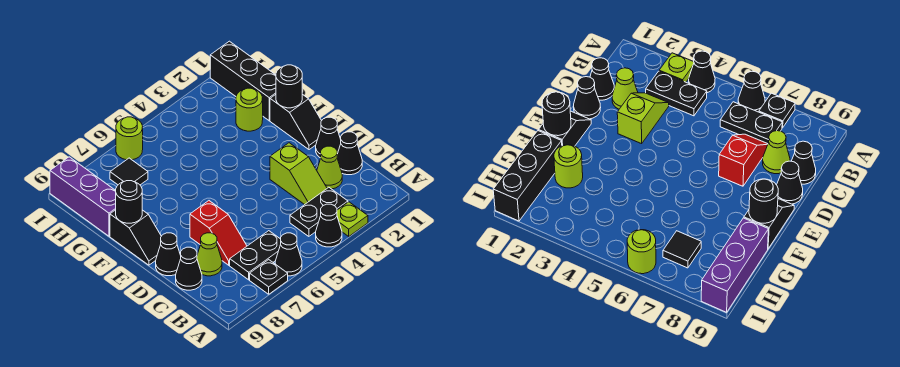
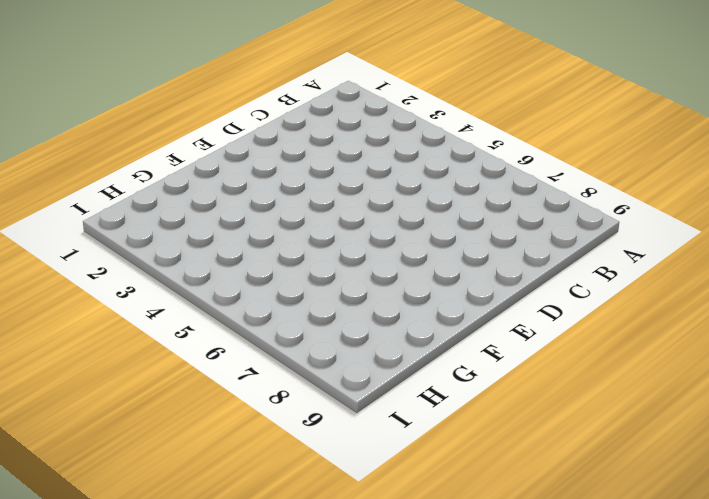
none -> lime 1x1 plate [337,202,368,236]
none -> black 1x1 cone [316,204,342,247]
none -> black 1x1 cone [275,233,302,276]

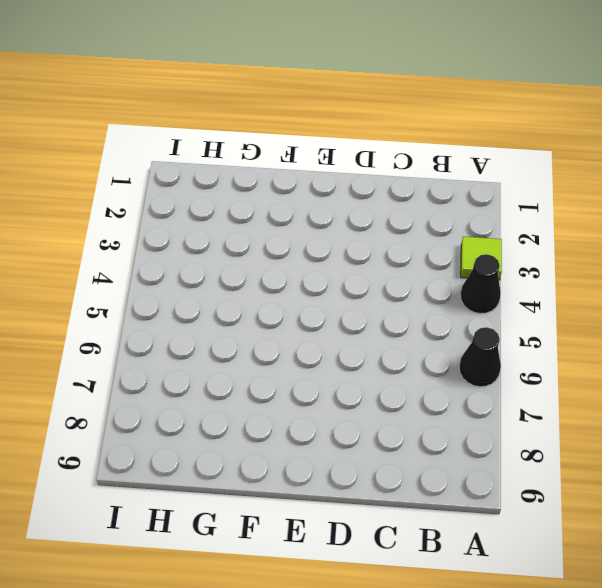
lime 1x1 tile [461,237,502,280] -> lime 1x1 plate [337,202,368,236]
none -> black 1x1 plate [250,260,288,294]
none -> black 1x2 plate [290,187,348,236]
none -> black 1x2 plate [230,231,281,280]

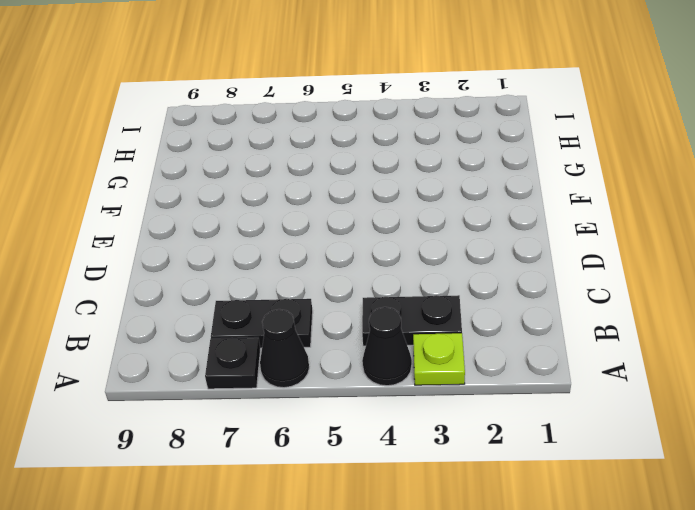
none -> black 1x1 cone [337,132,362,175]
none -> lime 1x1 cone [317,146,342,189]
none -> lime 1x2 slope [270,143,327,205]

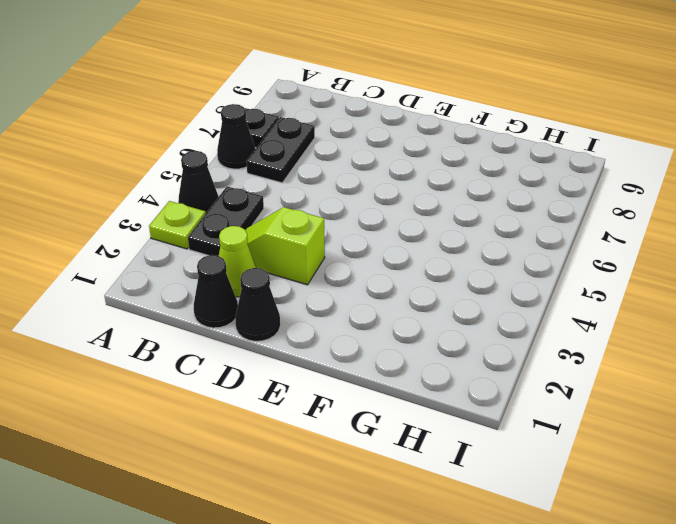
none -> red 1x2 slope [190,201,247,265]
none -> lime 1x1 cone [197,233,222,276]
none -> black 1x1 cone [176,247,202,290]

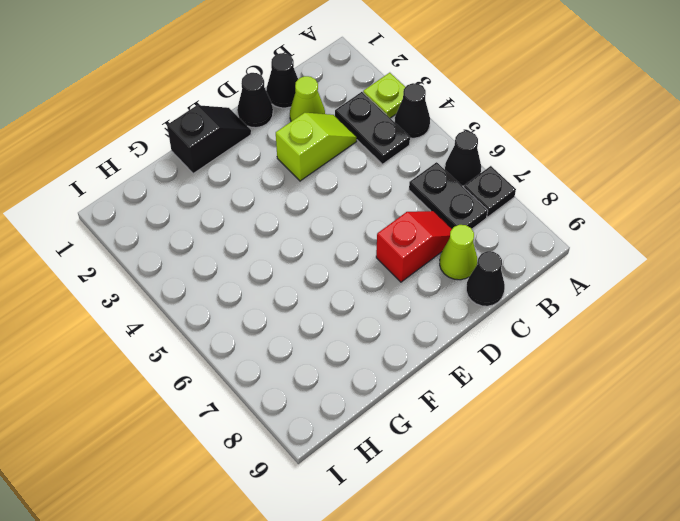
none -> black 1x1 cone [156,233,181,276]
none -> black 1x2 slope [110,210,161,265]
none -> black 1x3 brick [210,41,276,121]

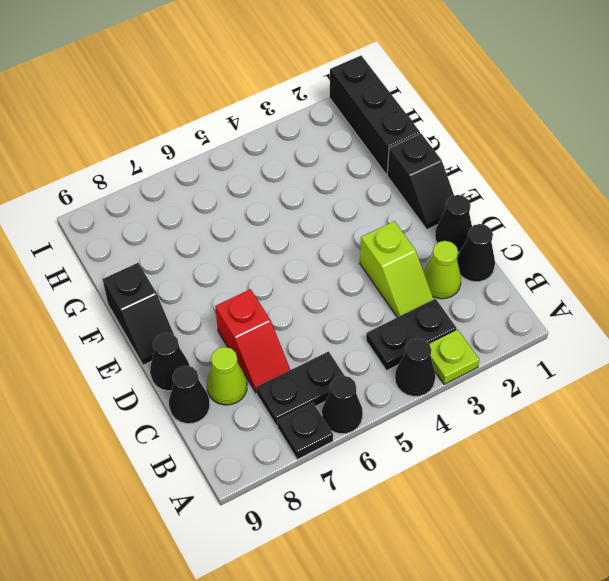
none -> lime 1x1 round brick [236,88,263,131]
none -> purple 1x3 brick [50,157,116,236]
none -> black 1x1 tile [110,158,148,185]

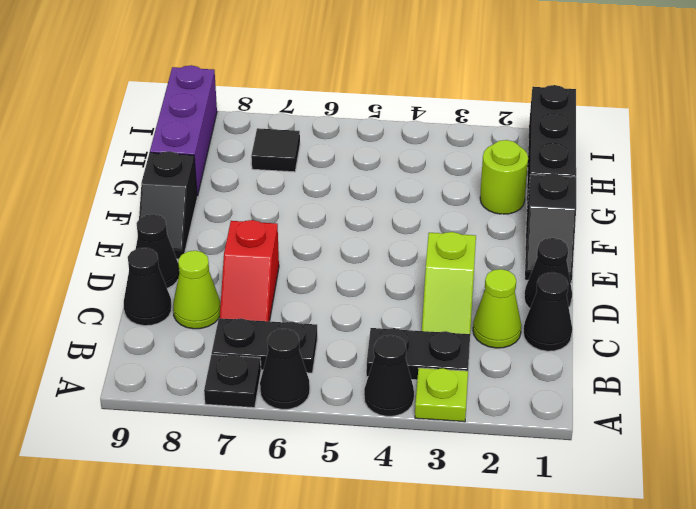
none -> lime 1x1 round brick [116,117,143,160]
none -> black 1x1 round brick [276,65,302,108]
none -> black 1x1 round brick [116,181,142,223]

